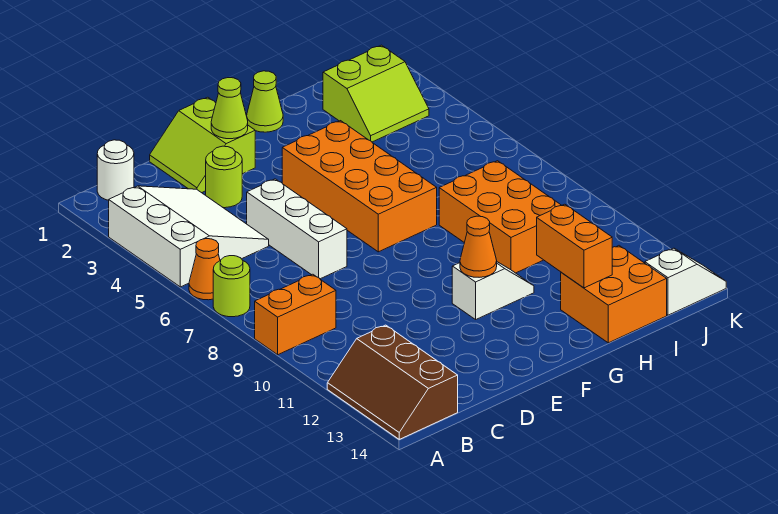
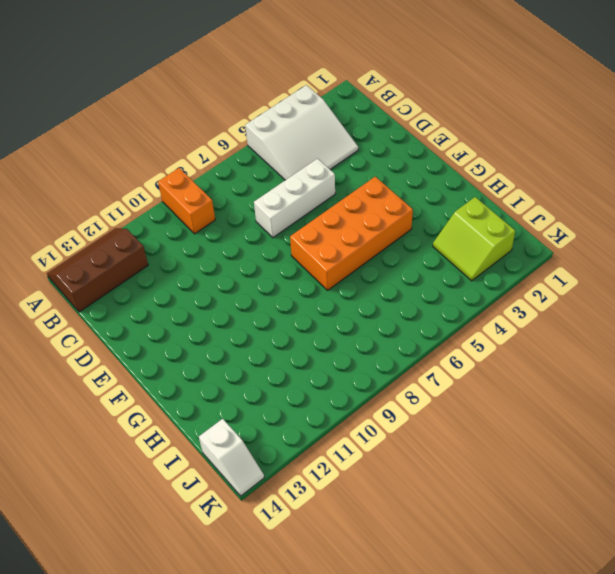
none -> orange 1x1 cone [189,239,220,300]
none -> lime 1x1 round brick [213,256,250,317]
none -> white 1x1 round brick [97,140,134,200]

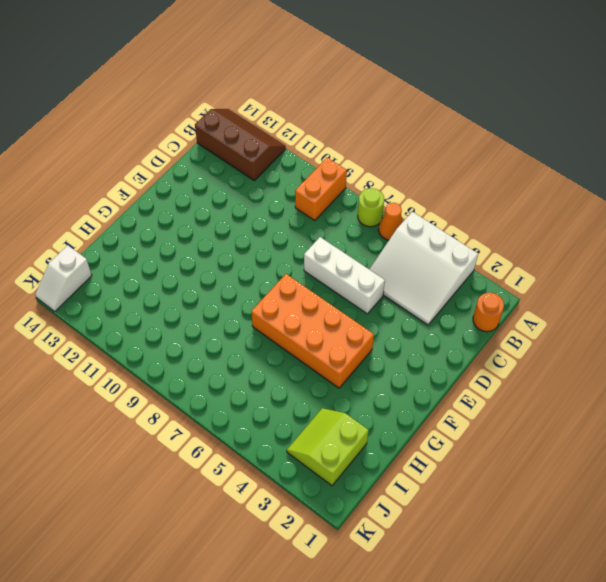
orange 1x1 round brick [473,293,504,332] -> white 1x1 round brick [97,140,134,200]
none -> lime 2x2 slope [150,97,255,193]
none -> lime 1x1 round brick [206,146,242,208]
none -> white 1x2 slope [452,262,534,319]

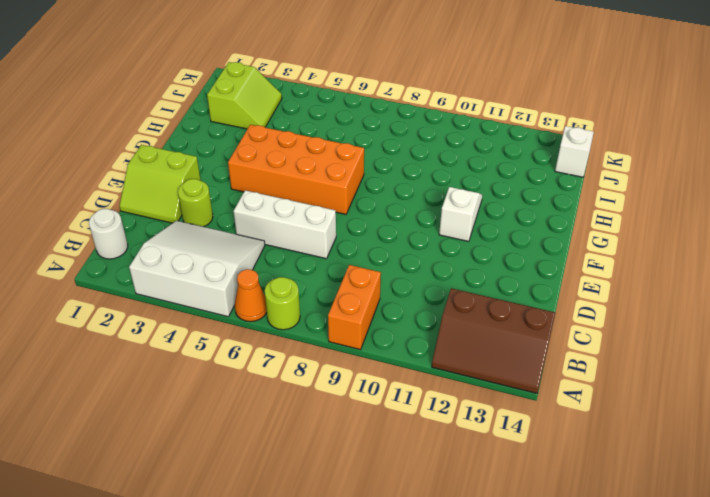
none -> lime 1x1 cone [247,71,283,132]
none -> orange 2x3 brick [439,161,562,273]
none -> orange 2x2 brick [561,246,667,343]

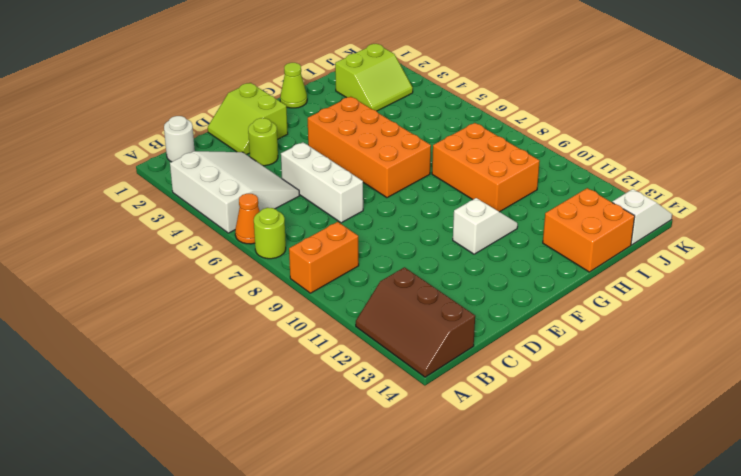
none -> lime 1x1 cone [211,78,248,139]
none -> orange 1x1 cone [460,216,497,277]
none -> orange 1x2 brick [537,204,612,288]

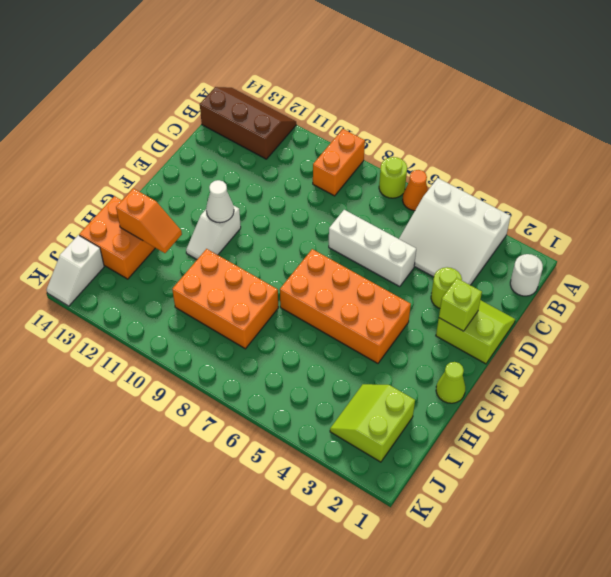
lime 1x1 brick [439,278,482,331] -> lime 1x1 cone [211,78,248,139]
white 1x1 cone [206,180,234,223] -> orange 1x1 cone [460,216,497,277]
orange 1x2 slope [116,188,182,253] -> orange 1x2 brick [537,204,612,288]

